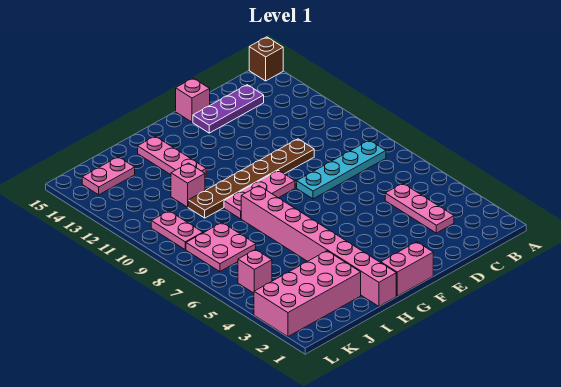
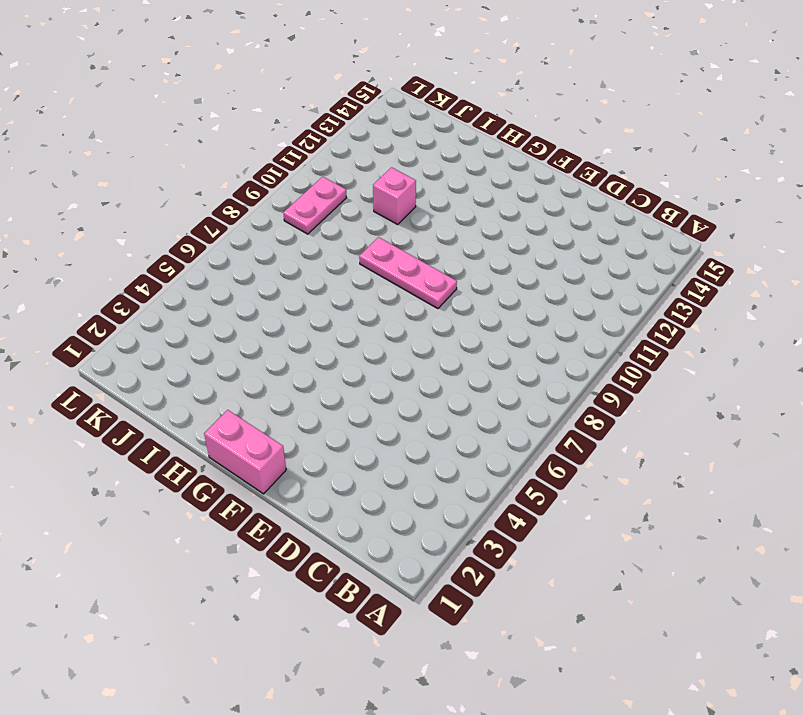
none -> brown 1x1 brick [249,37,283,81]
none -> cyan 1x4 plate [297,140,386,199]
none -> pink 1x3 plate [385,183,454,233]

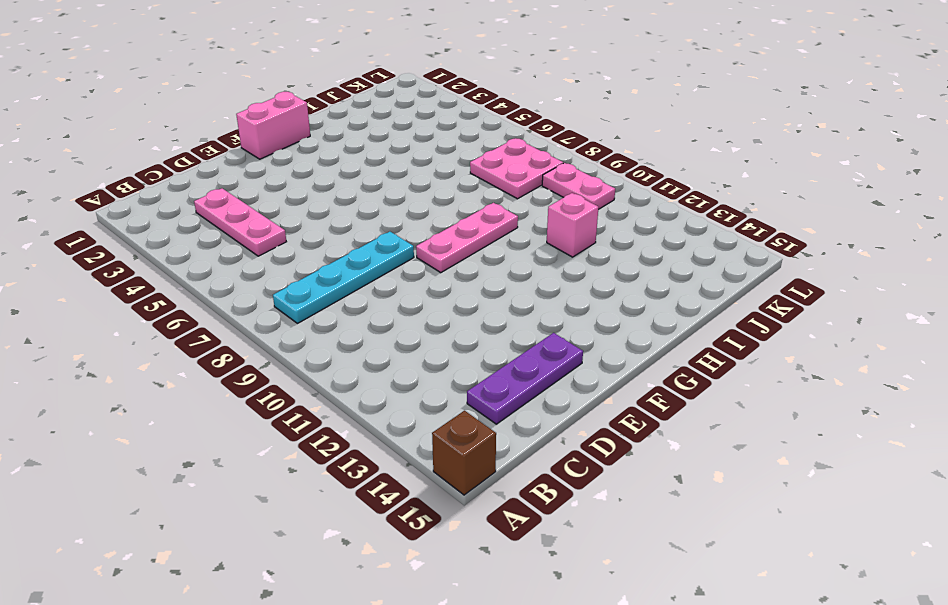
none -> brown 1x6 plate [188,139,314,218]
none -> pink 1x1 brick [176,78,210,122]
none -> pink 1x8 brick [241,186,396,306]

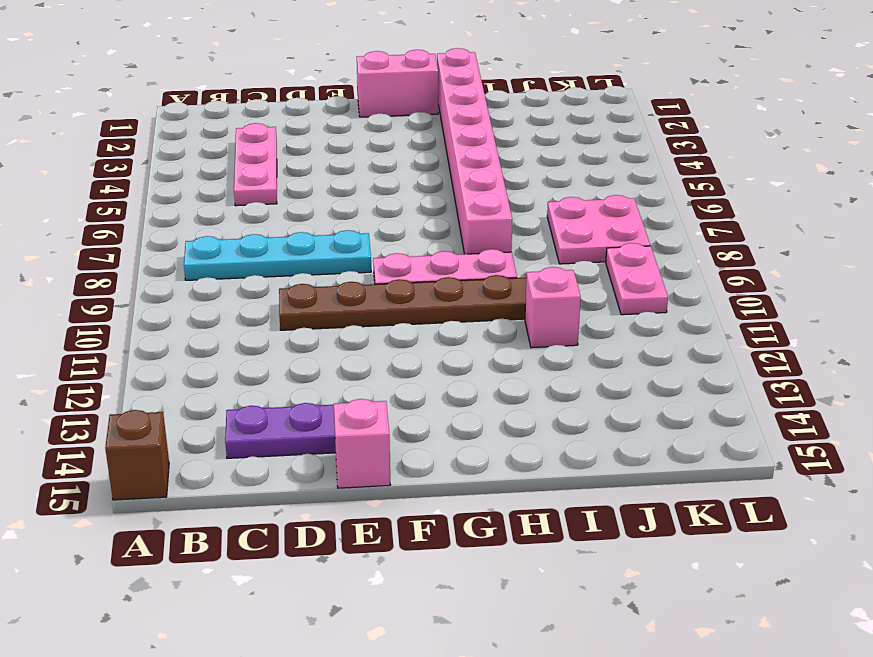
none -> pink 1x3 plate [138,136,206,177]
none -> pink 2x4 brick [254,251,361,337]
none -> pink 1x2 plate [82,157,135,195]

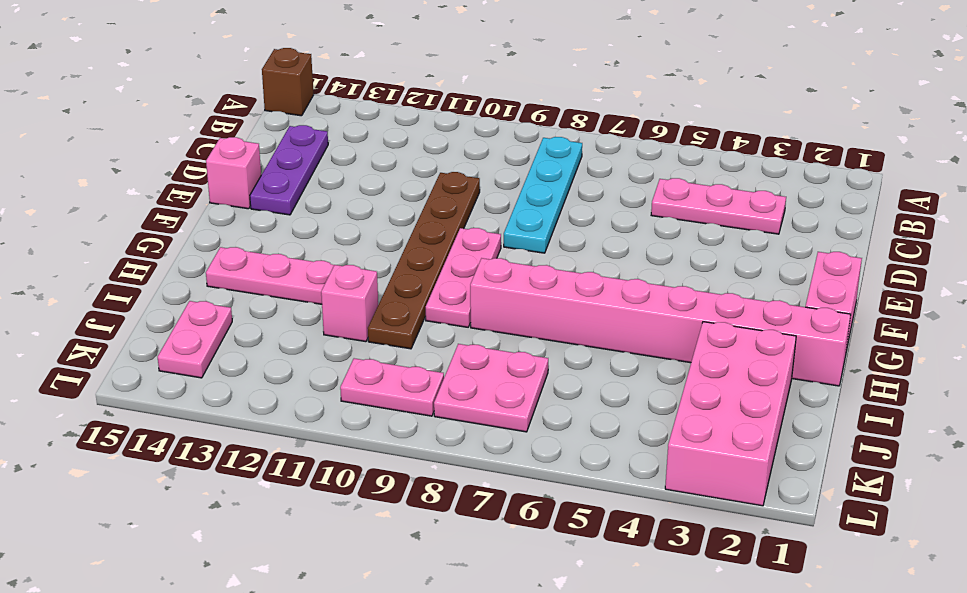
none -> pink 1x1 brick [238,249,272,293]

